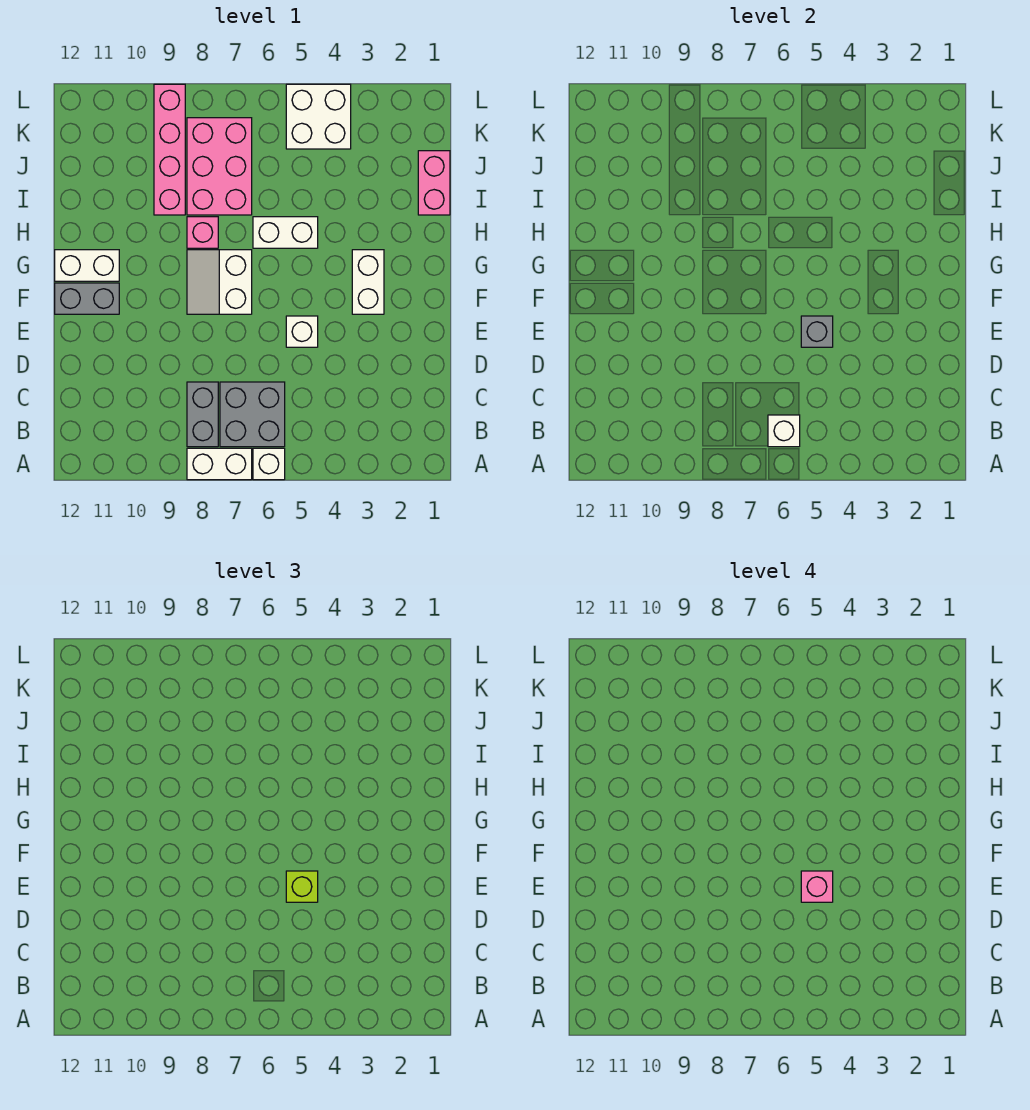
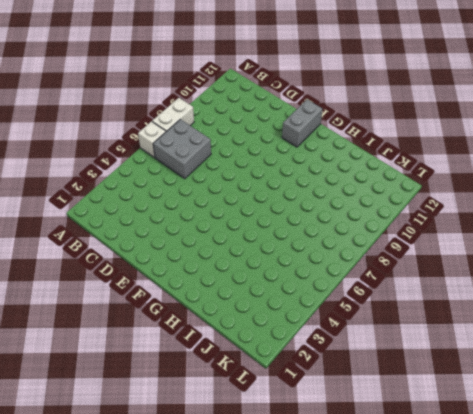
none -> grey 1x2 brick [187,382,218,447]
none -> white 1x1 brick [286,316,318,347]
none -> white 1x2 brick [352,250,384,314]

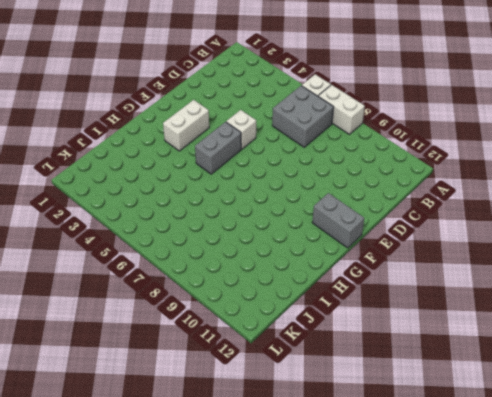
grey 1x2 brick [195,122,241,174] -> grey 1x2 brick moved to [187,382,218,447]
none -> white 2x2 slope [187,250,252,314]
none -> white 1x2 brick [55,250,119,281]
none -> white 1x2 brick [253,217,318,248]

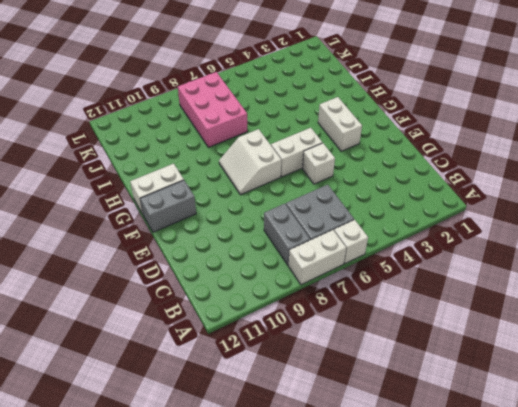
white 1x2 brick [271,128,322,177] -> white 1x2 brick moved to [253,217,318,248]
none -> pink 1x1 brick [187,217,218,248]
none -> pink 1x2 brick [418,151,450,215]
none -> pink 1x4 brick [154,84,185,215]

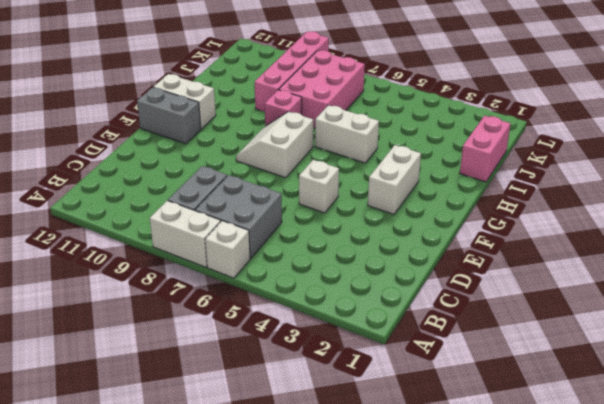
none -> white 2x2 brick [286,84,351,149]
none -> white 1x1 brick [768,415,800,447]
none -> grey 1x1 brick [801,316,833,347]

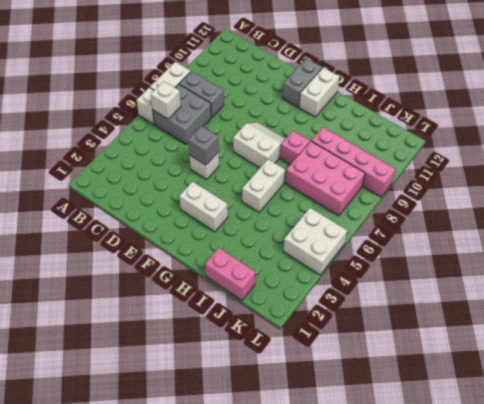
none -> lime 1x1 brick [286,871,318,902]
none -> pink 1x1 brick [801,871,833,902]

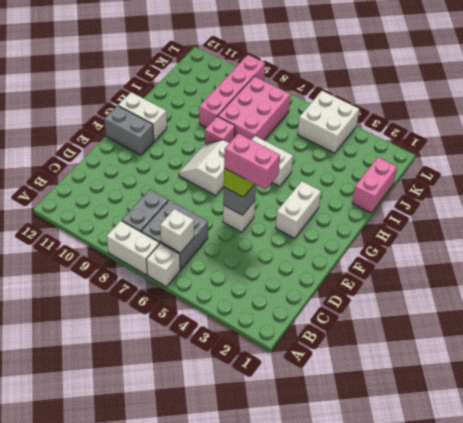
pink 1x2 brick [224,133,280,190] -> pink 1x1 brick [801,871,833,902]

